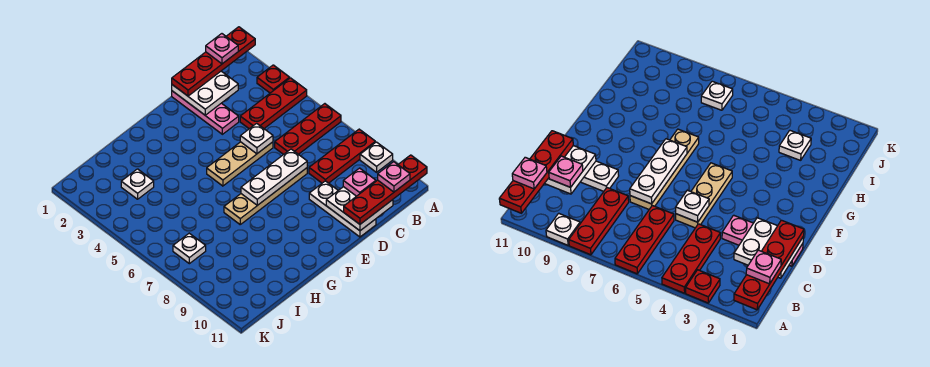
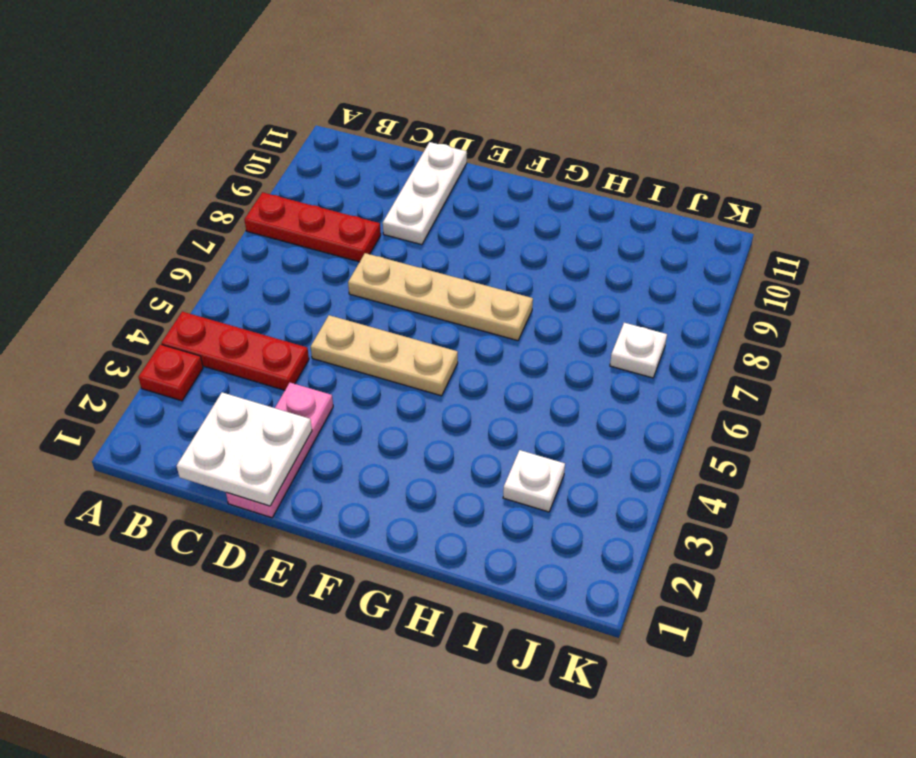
none -> red 1x3 plate [275,104,341,154]
none -> white 1x1 plate [360,142,393,172]
none -> white 2x2 plate [326,187,393,231]

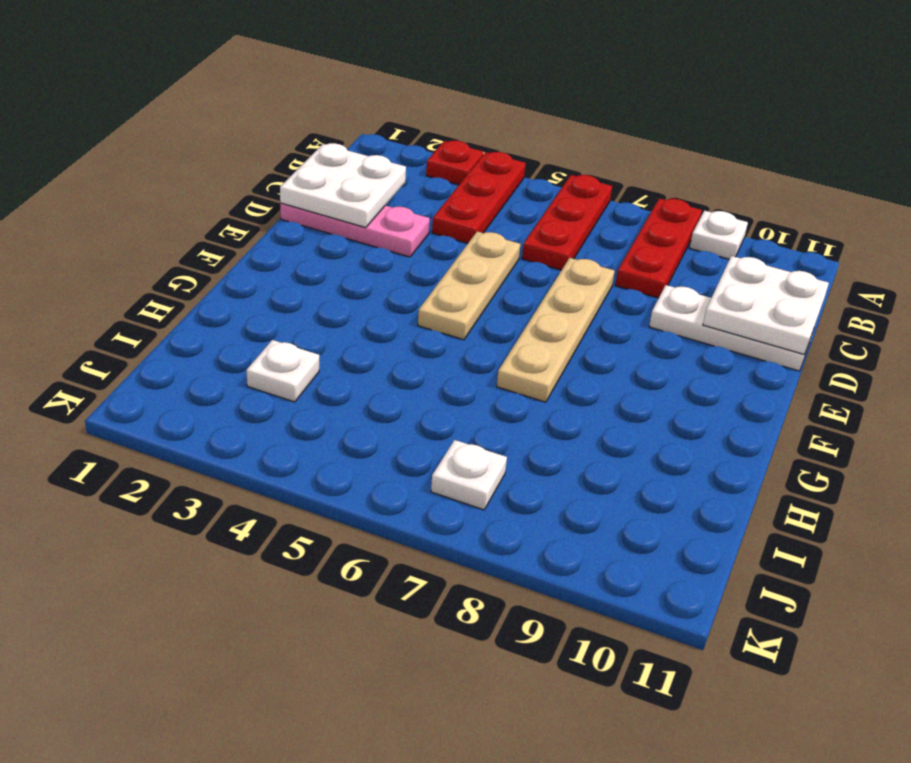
none -> white 1x1 plate [240,123,273,154]
none -> white 1x3 plate [241,149,307,205]
none -> red 1x4 plate [172,27,255,96]

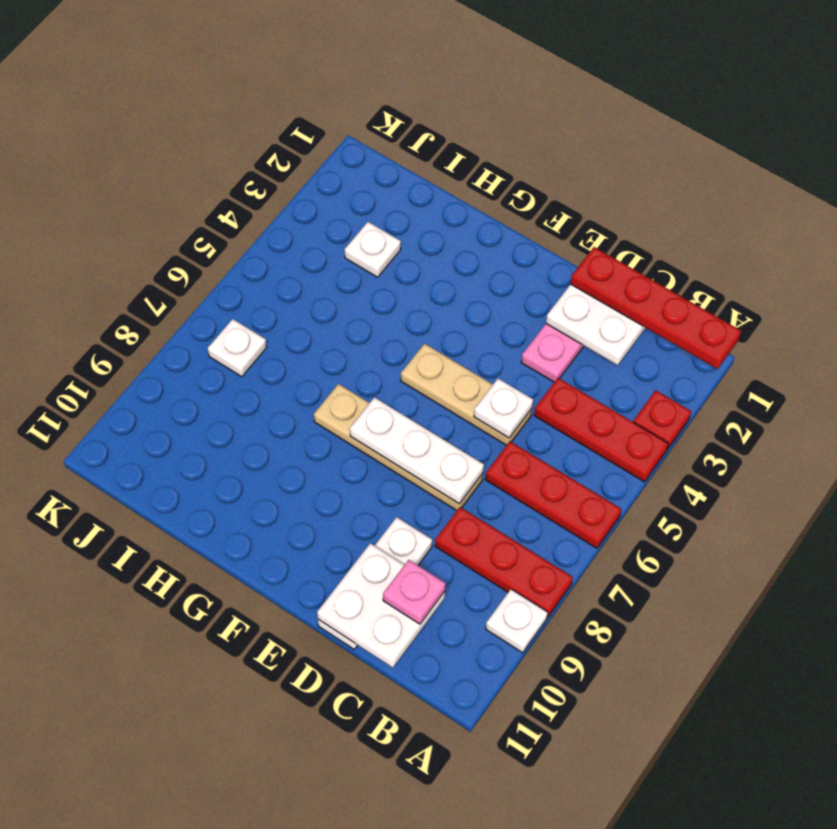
none -> red 1x4 plate [344,155,427,224]
none -> pink 1x1 plate [206,34,238,64]
none -> pink 1x1 plate [378,162,410,192]

